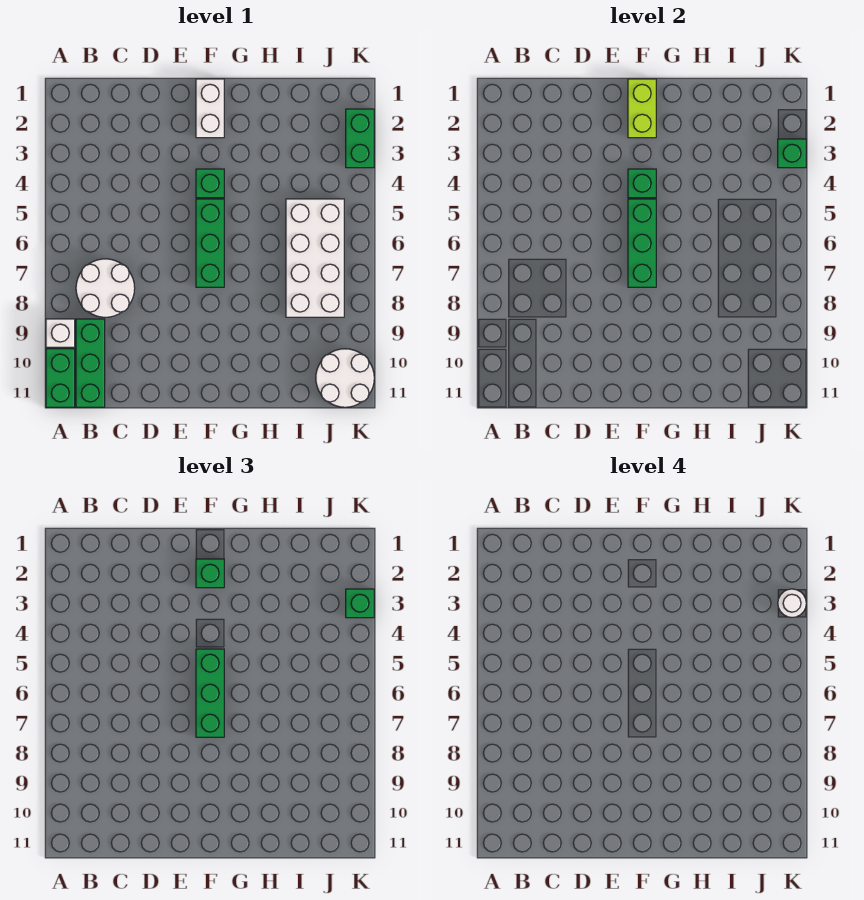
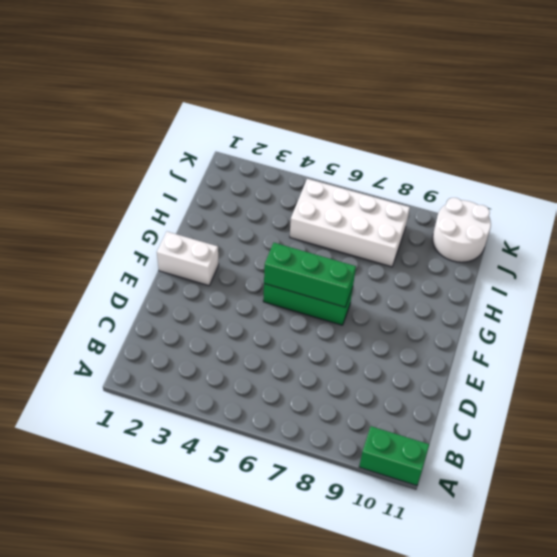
none -> white 1x1 brick [46,319,75,347]
none -> white 2x2 round brick [76,259,135,317]
none -> green 1x3 brick [76,319,105,407]

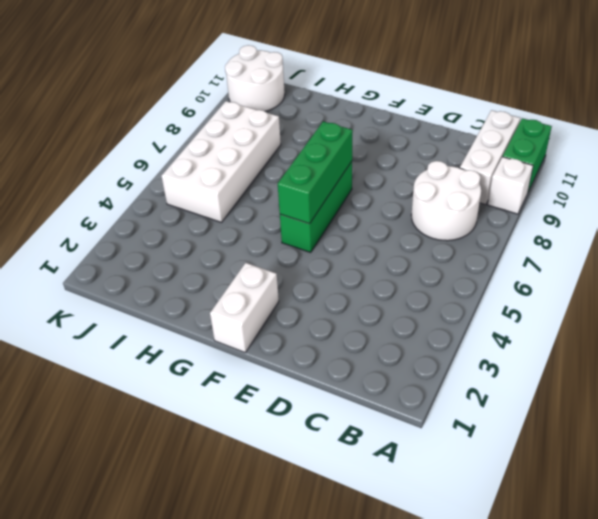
white 1x3 brick [460,110,520,205] -> green 1x3 brick [76,319,105,407]
none -> green 1x1 brick [196,169,224,198]
none -> green 1x2 brick [346,109,374,168]
none -> lime 1x2 brick [628,79,656,138]

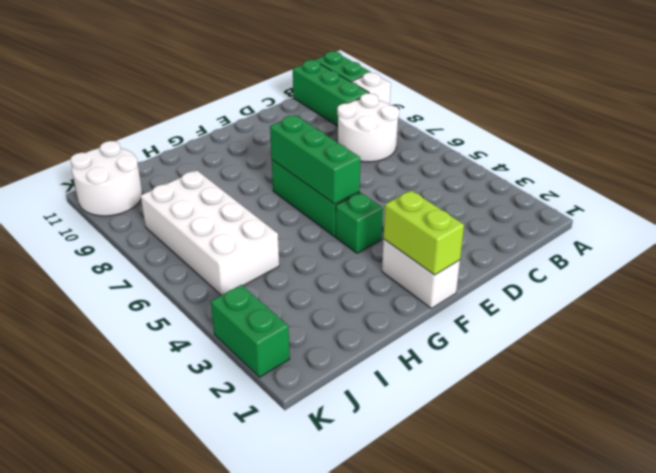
none -> green 1x1 brick [628,169,656,198]
none -> green 1x1 brick [778,139,806,168]
none -> green 1x1 brick [196,559,224,588]

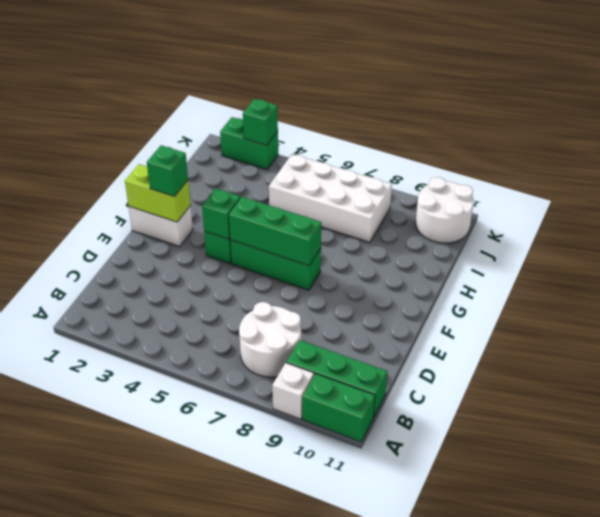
none -> green 1x3 brick [196,649,224,737]
none -> green 1x1 brick [346,589,374,618]
none -> white 1x1 round brick [778,589,806,617]

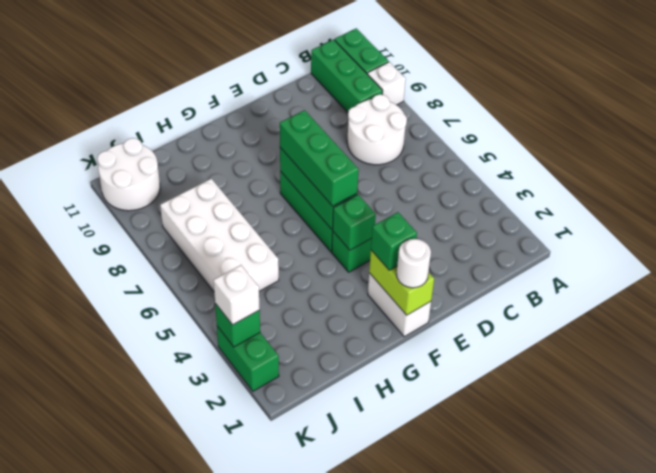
white 1x1 round brick [397,239,431,288] -> white 1x1 round brick moved to [778,589,806,617]
white 1x1 brick [214,265,260,325] -> green 1x1 brick [346,589,374,618]

